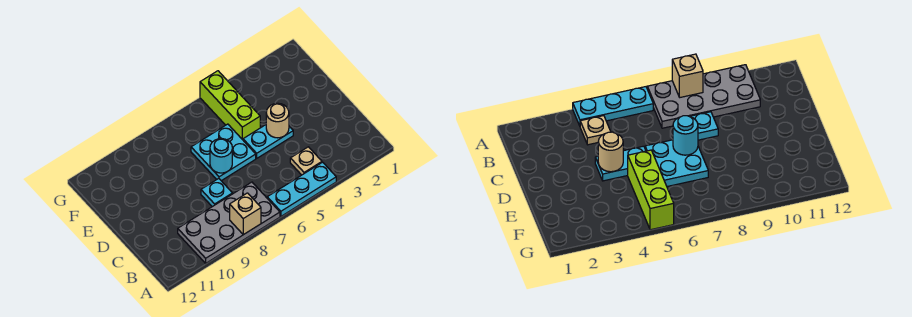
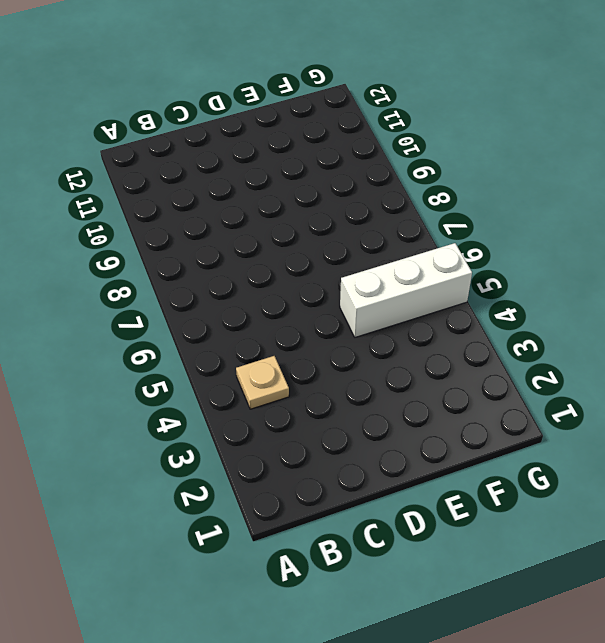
white 1x3 brick [340,243,472,337] -> lime 1x3 brick [200,71,260,140]
none -> cyan 1x3 plate [267,162,336,216]
none -> grey 2x4 plate [178,182,280,263]

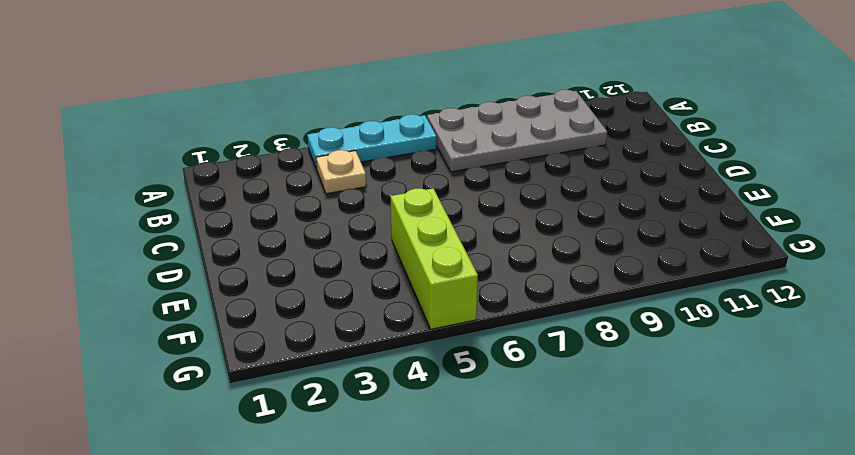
none -> cyan 1x1 plate [201,178,232,207]
none -> cyan 1x2 plate [243,125,293,158]

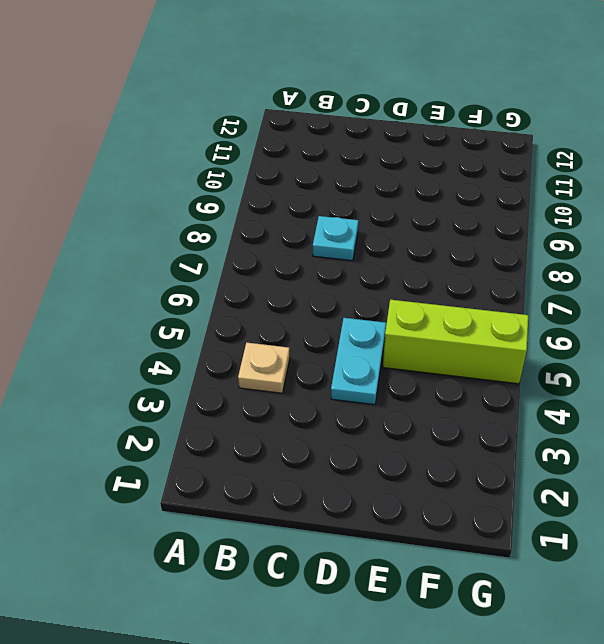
none -> cyan 1x3 plate [267,162,336,216]
none -> grey 2x4 plate [178,182,280,263]

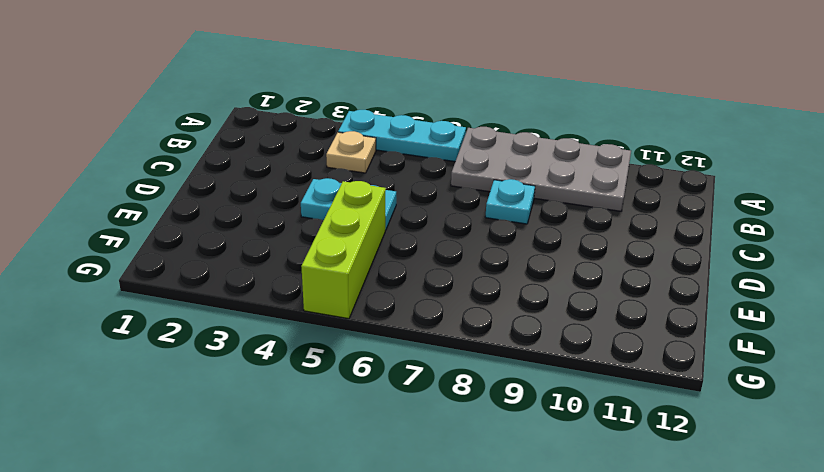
none -> cyan 2x2 plate [191,124,256,181]
none -> tan 1x1 brick [230,193,261,235]

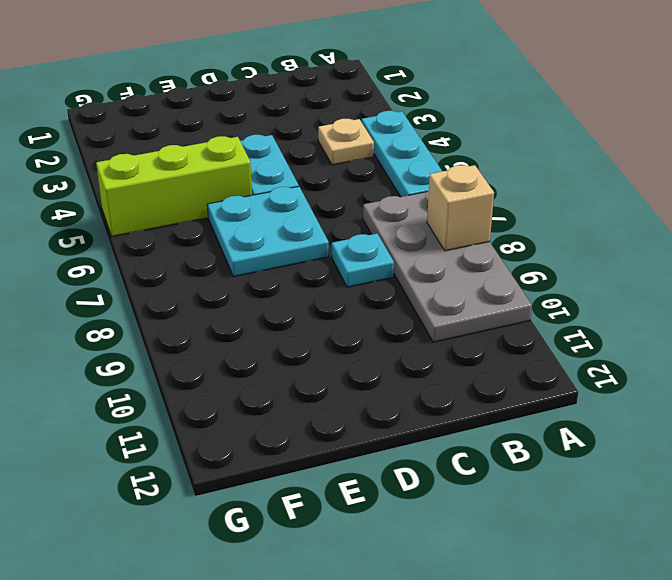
none -> tan 1x1 round brick [266,103,289,138]
none -> cyan 1x1 round brick [210,139,232,173]

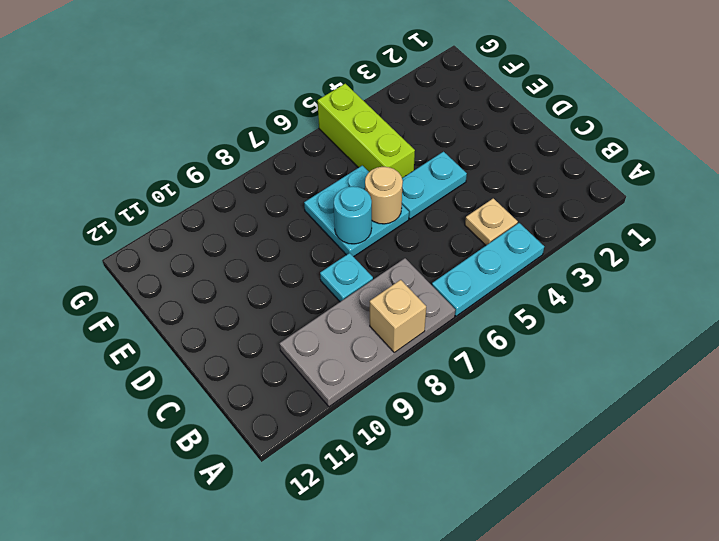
tan 1x1 round brick [365,167,403,224] -> tan 1x1 round brick moved to [266,103,289,138]

